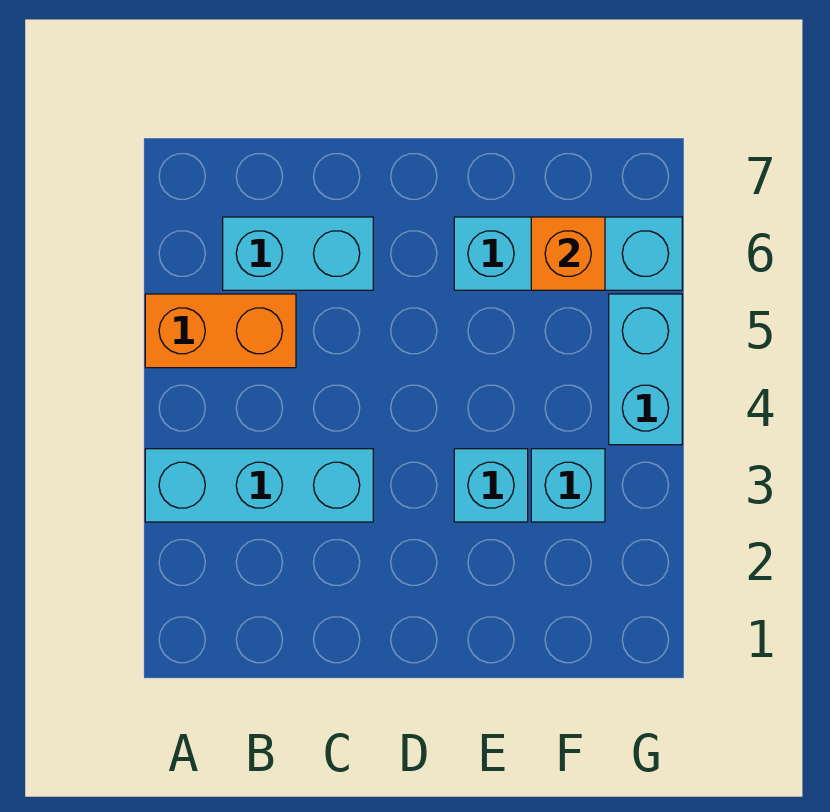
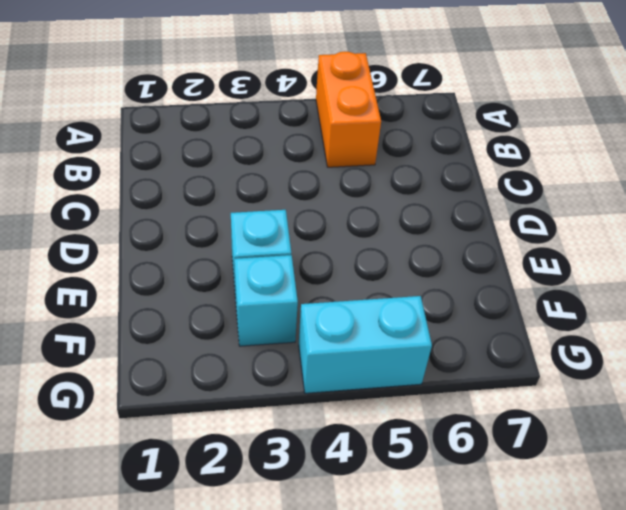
none -> cyan 1x3 brick [145,449,373,522]
none -> cyan 1x2 brick [223,217,373,290]

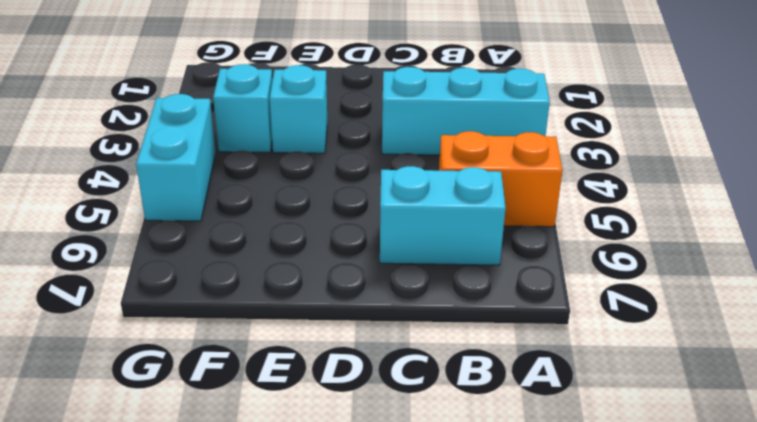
none -> cyan 1x3 brick [454,217,682,290]
none -> orange 1x1 brick [531,217,605,290]

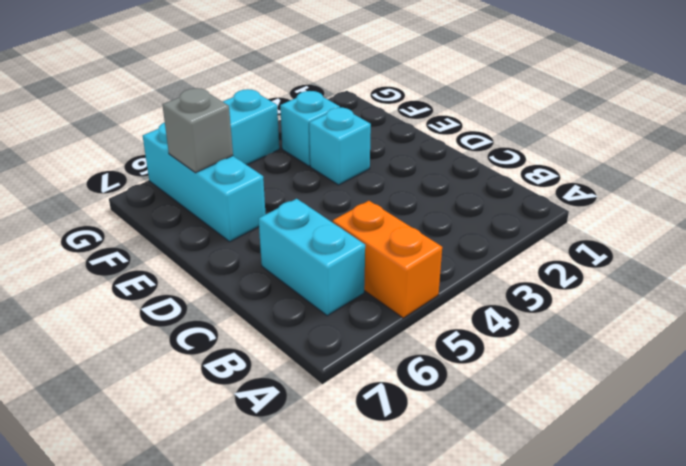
grey 1x1 brick [162,88,233,173] -> orange 1x1 brick [531,217,605,290]
none -> cyan 1x3 brick [145,449,373,522]

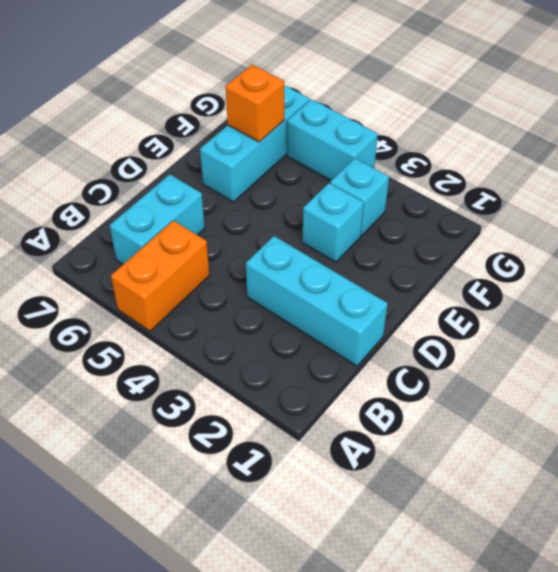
cyan 1x3 brick [246,236,388,366] -> cyan 1x3 brick turned to [145,449,373,522]

